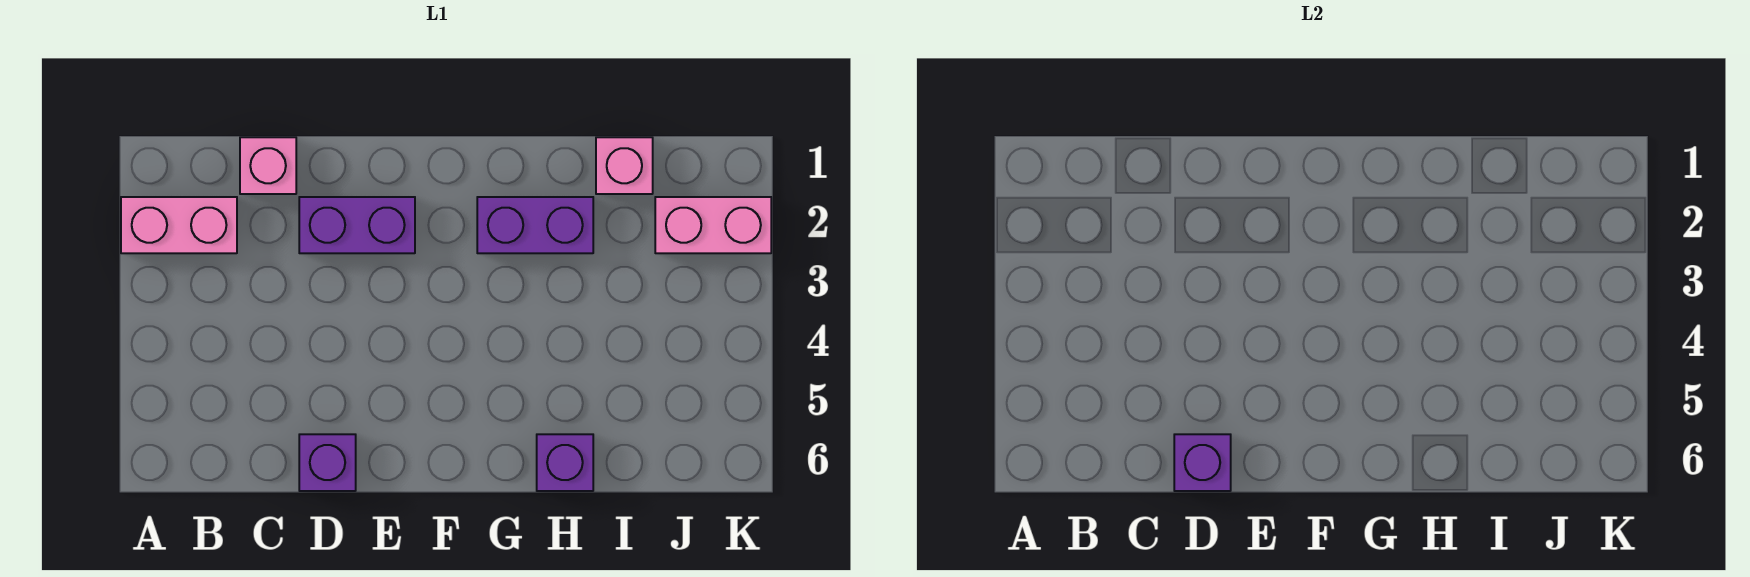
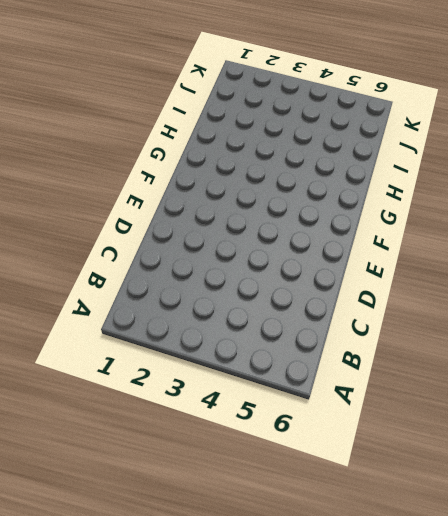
none -> pink 1x2 brick [121,197,237,253]
none -> pink 1x1 brick [240,137,296,194]

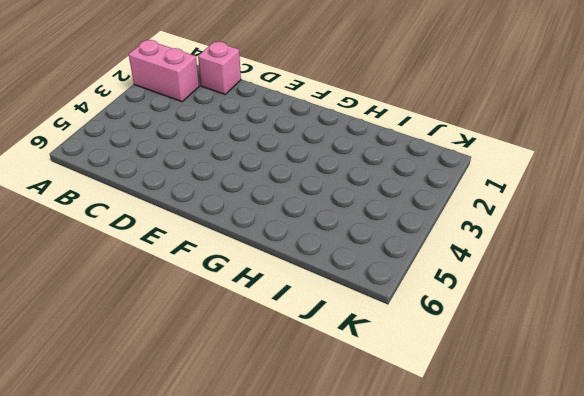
none -> purple 1x2 brick [299,197,415,253]
none -> purple 1x1 brick [299,434,356,491]

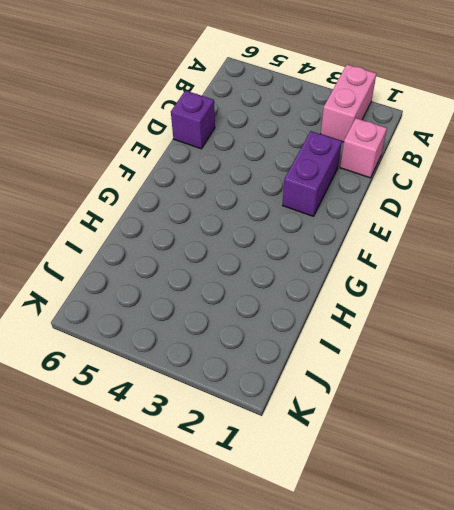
none -> purple 1x2 brick [477,197,593,253]
none -> purple 1x1 brick [537,434,593,491]

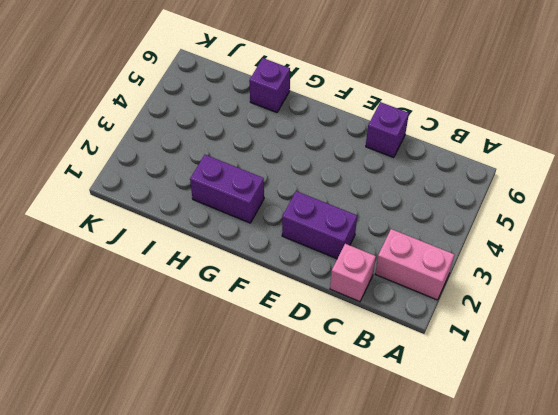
none -> pink 1x1 brick [596,137,653,194]
none -> pink 1x2 brick [655,197,771,253]

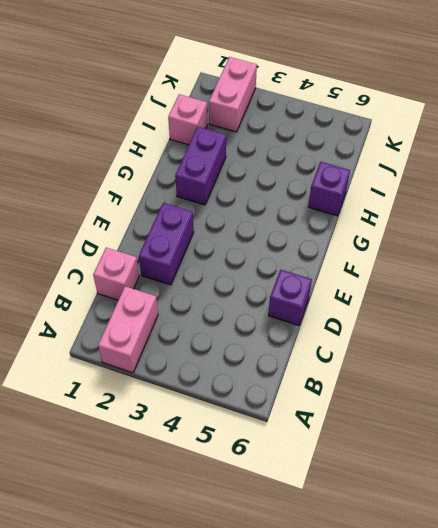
none -> purple 1x1 brick [1174,434,1231,491]

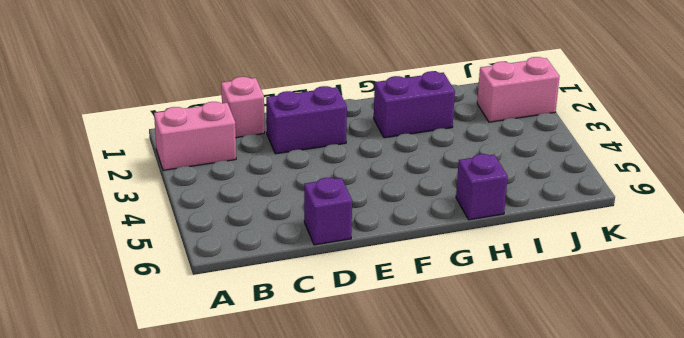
none -> pink 1x1 brick [596,137,653,194]
none -> purple 1x1 brick [1174,434,1231,491]

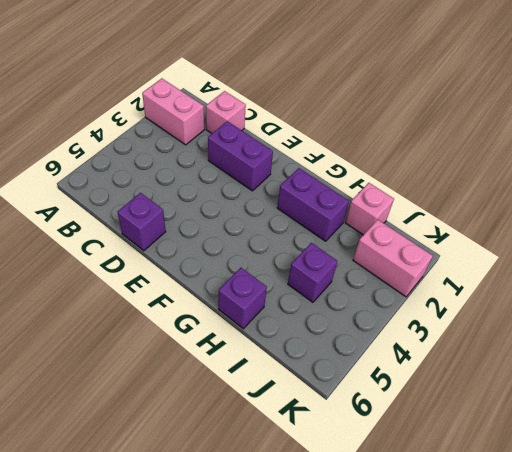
purple 1x1 brick [288,243,337,302] -> purple 1x1 brick moved to [1174,434,1231,491]

